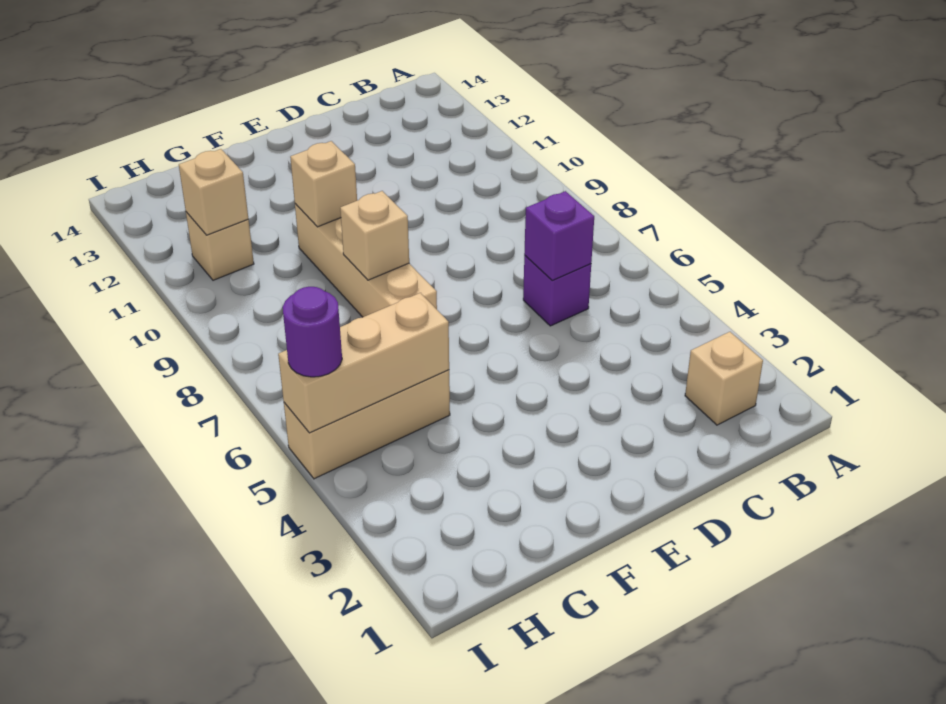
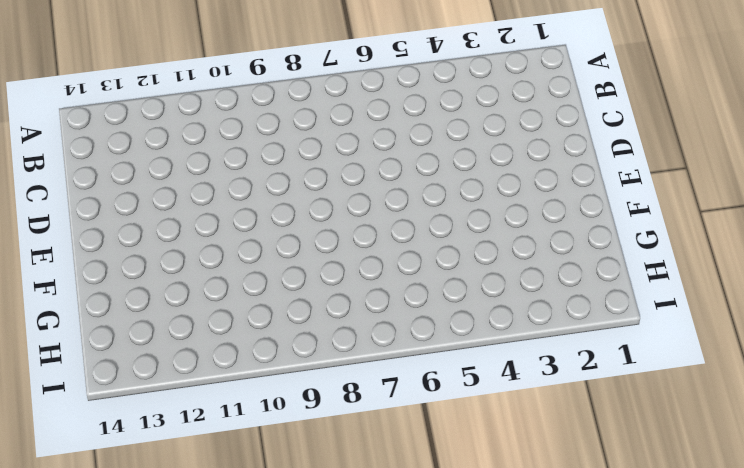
none -> tan 1x1 brick [685,332,763,425]
none -> purple 1x1 brick [523,256,591,326]

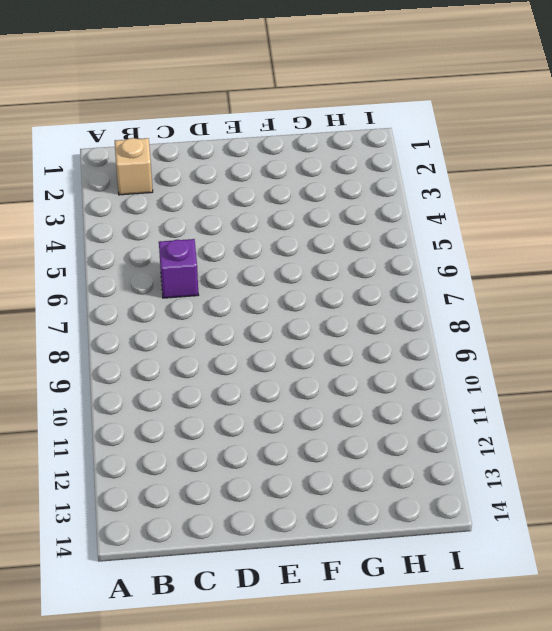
none -> tan 1x4 brick [295,204,437,317]
none -> tan 1x3 brick [284,370,450,479]

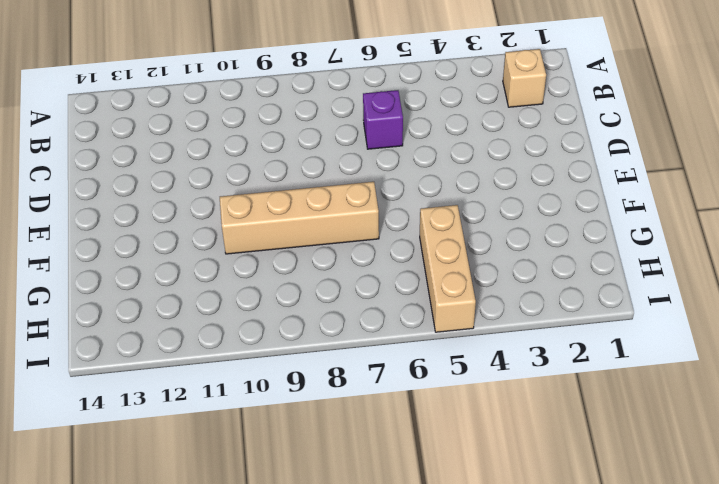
none -> tan 1x1 brick [186,212,254,280]
none -> purple 1x1 brick [524,191,594,280]

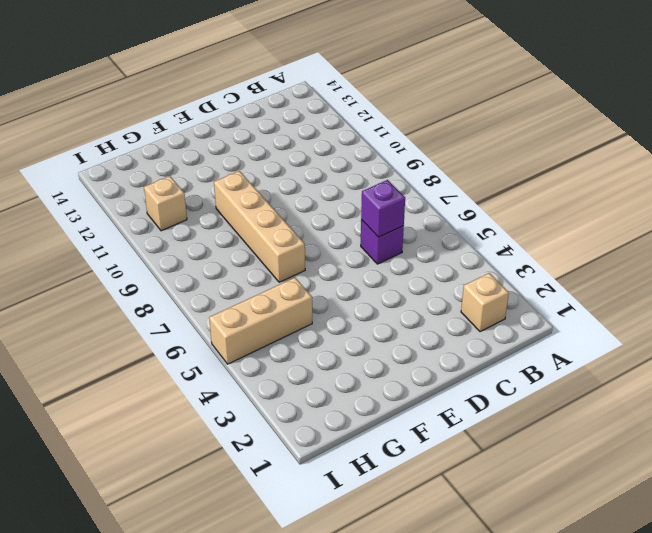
none -> tan 1x1 brick [340,191,409,280]
none -> tan 1x1 brick [290,141,357,227]

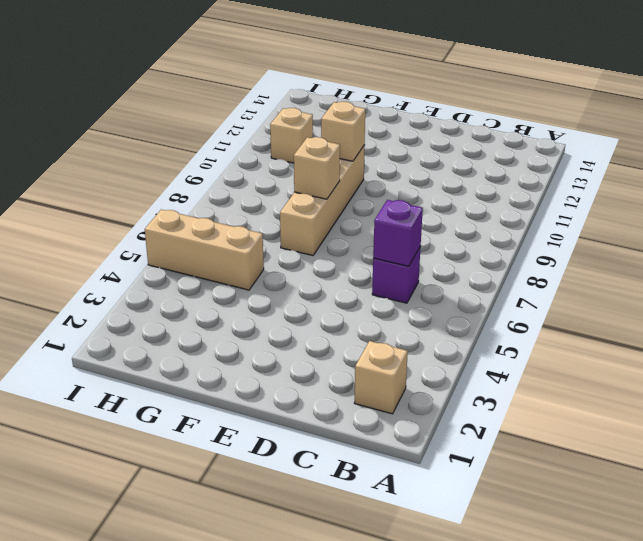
none -> tan 1x3 brick [278,293,449,433]
none -> tan 1x1 brick [179,149,248,235]

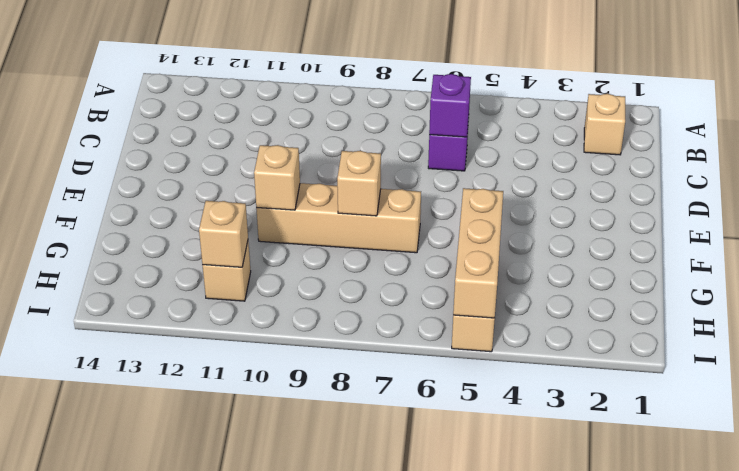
none -> purple 1x1 round brick [283,287,342,377]

